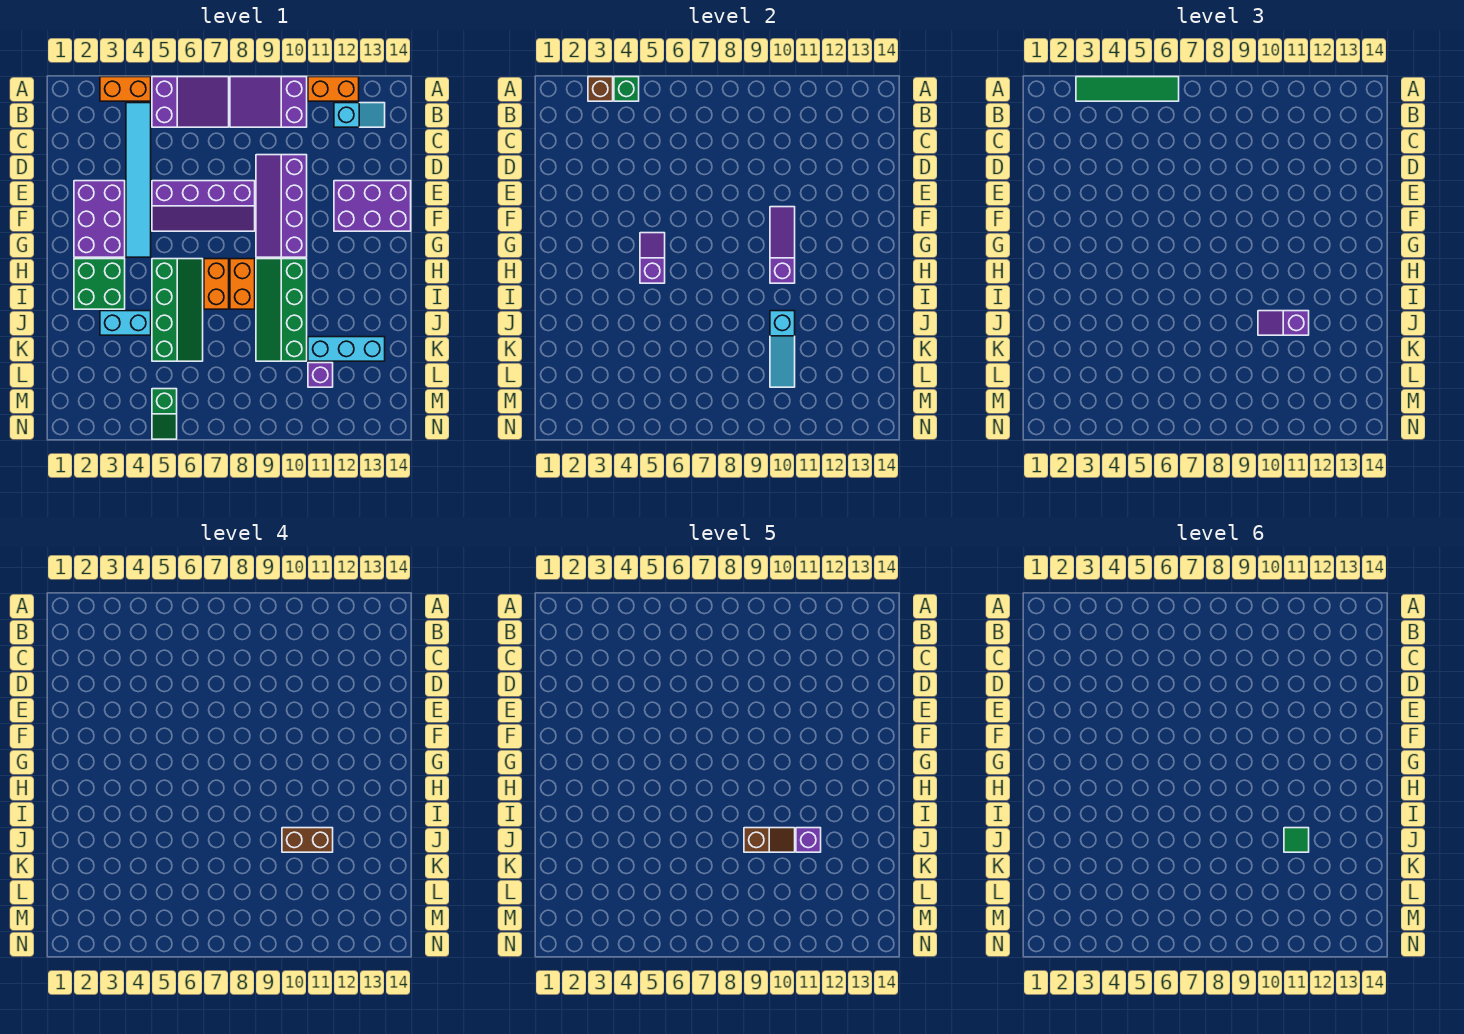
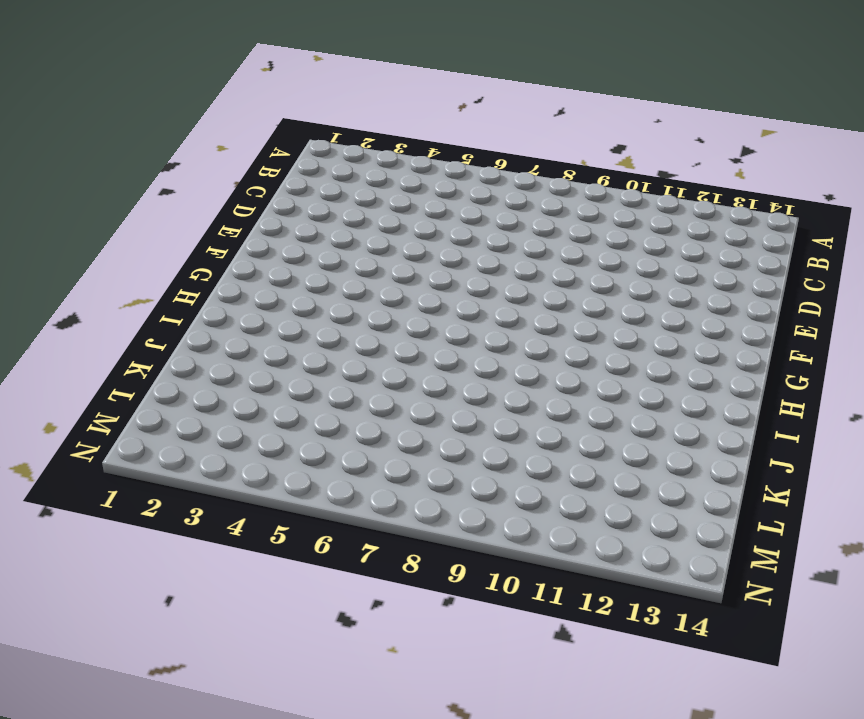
none -> orange 1x2 brick [100,77,151,101]
none -> purple 2x3 slope [152,77,229,127]
none -> purple 2x3 slope [230,77,307,127]
none -> orange 1x2 brick [308,77,359,101]

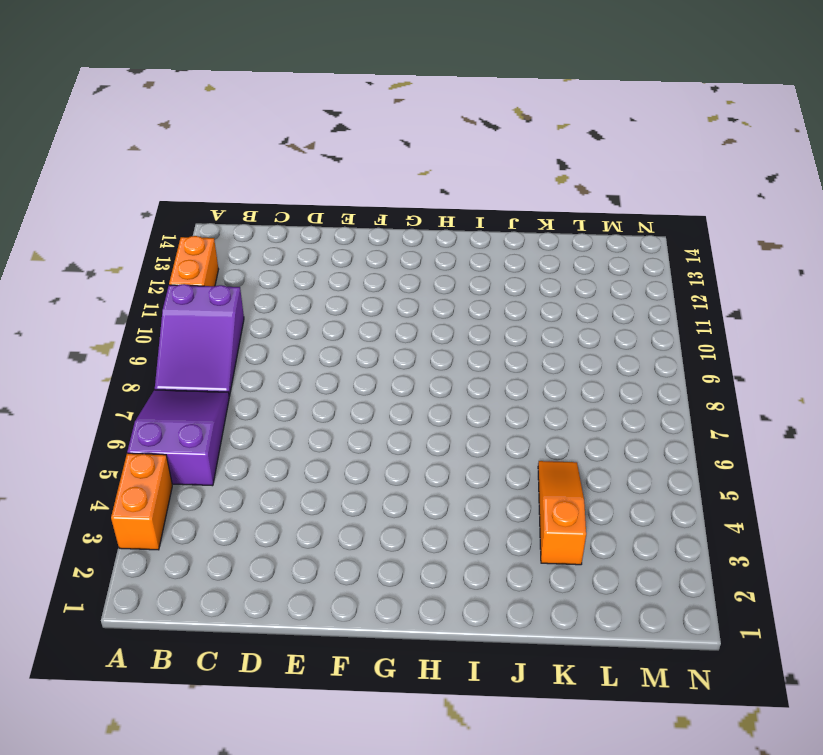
orange 1x3 slope [538,461,586,565] -> green 2x4 slope [152,259,203,361]
none -> cyan 1x6 tile [126,103,151,257]
none -> cyan 1x2 slope [334,103,385,127]
none -> purple 2x4 slope [256,155,307,257]
none -> purple 2x3 brick [74,181,125,257]

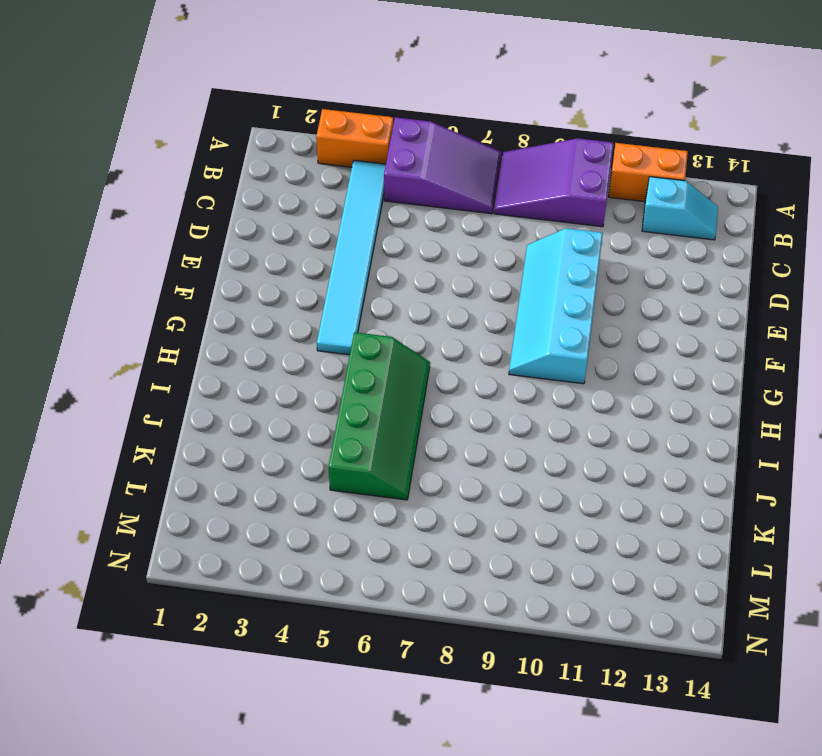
cyan 2x4 slope [509,228,603,384] -> purple 2x4 slope [256,155,307,257]
none -> purple 2x3 brick [74,181,125,257]
none -> purple 2x4 slope [152,181,255,231]
none -> purple 2x3 brick [334,181,411,231]
none -> green 2x2 brick [74,259,125,309]

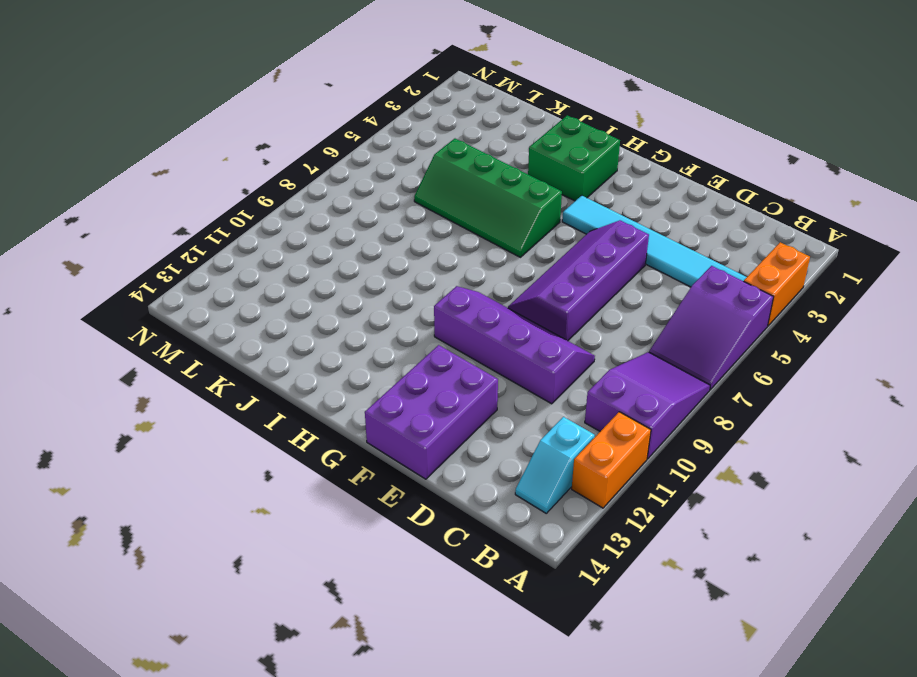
none -> purple 2x3 brick [74,181,125,257]
none -> orange 1x2 brick [204,259,229,309]
none -> orange 1x2 brick [230,259,255,309]
none -> green 2x4 slope [256,259,307,361]

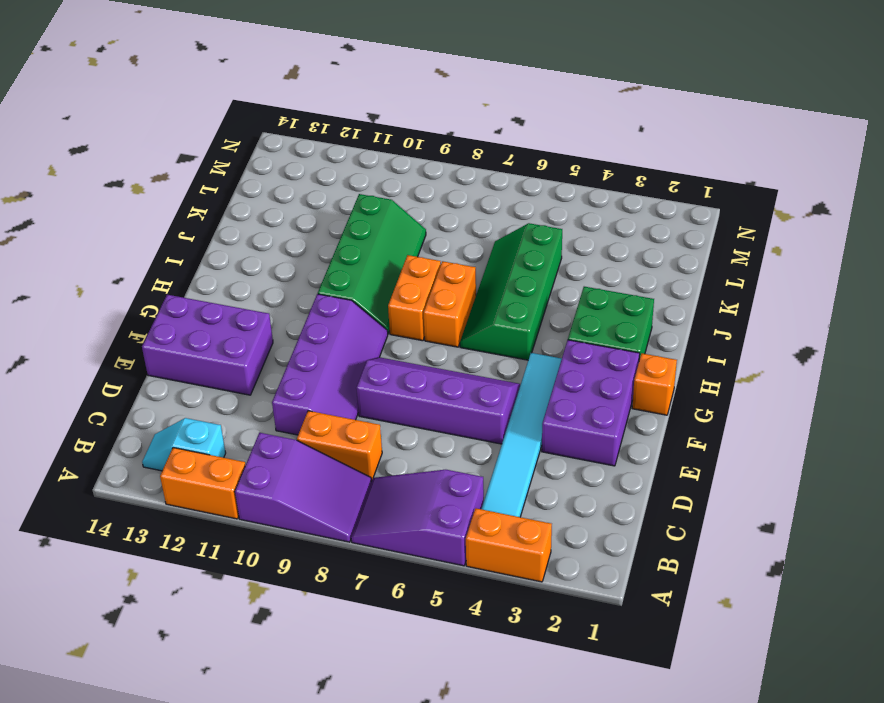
orange 1x2 brick [297,411,382,481] -> none
orange 1x1 brick [632,353,677,415] -> none
none -> cyan 1x2 brick [100,311,151,335]
none -> cyan 1x3 brick [308,337,385,361]
none -> purple 1x1 brick [308,363,333,387]
none -> green 1x2 slope [152,389,177,439]

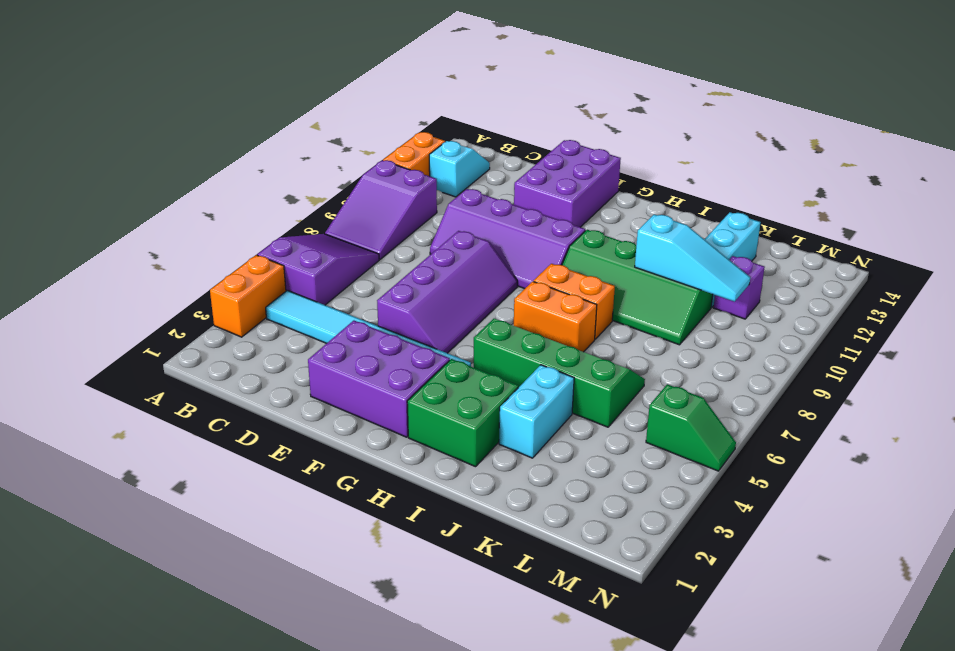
none -> brown 1x1 brick [588,77,613,101]
none -> green 1x1 brick [614,77,639,101]
none -> purple 1x3 slope [770,207,795,283]
none -> purple 1x2 slope [640,233,665,283]

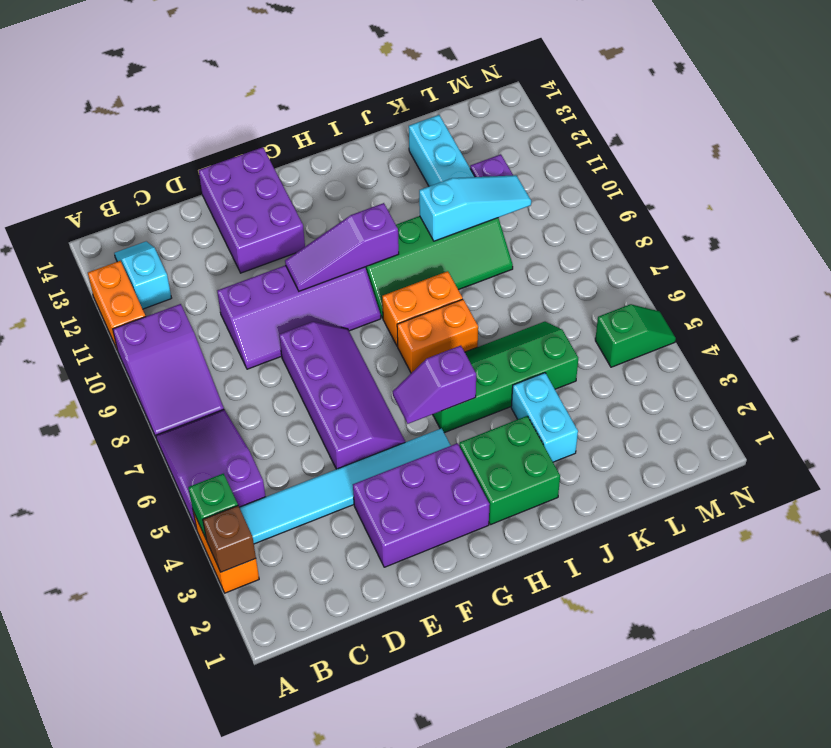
none -> green 1x4 tile [1076,77,1179,101]
none -> purple 1x2 slope [1258,311,1309,335]
none -> brown 1x2 brick [282,828,333,852]
none -> brown 1x2 slope [744,828,795,852]

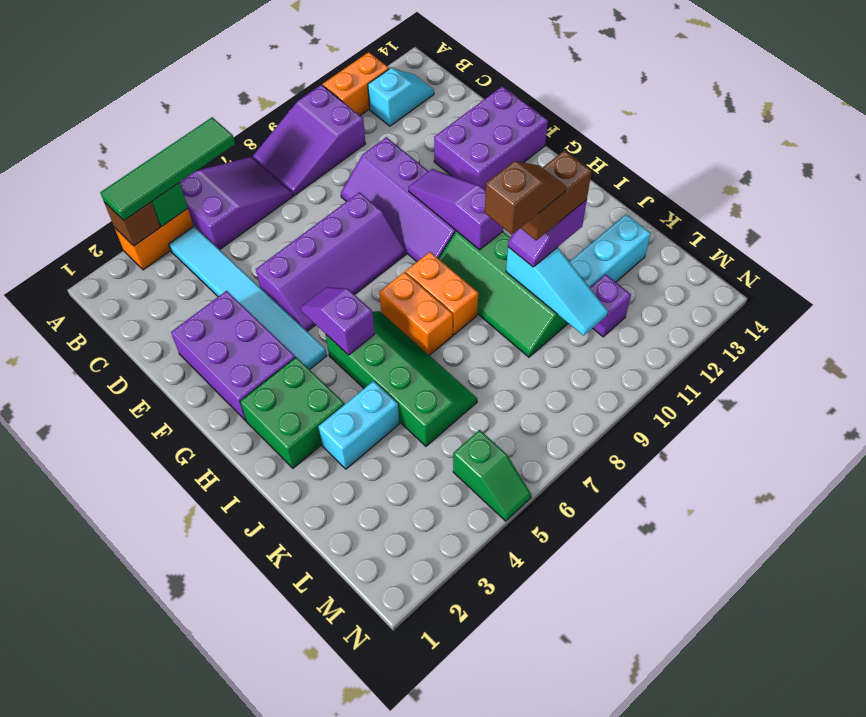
none -> purple 1x1 brick [796,828,821,852]
none -> green 1x1 tile [1284,828,1309,852]

